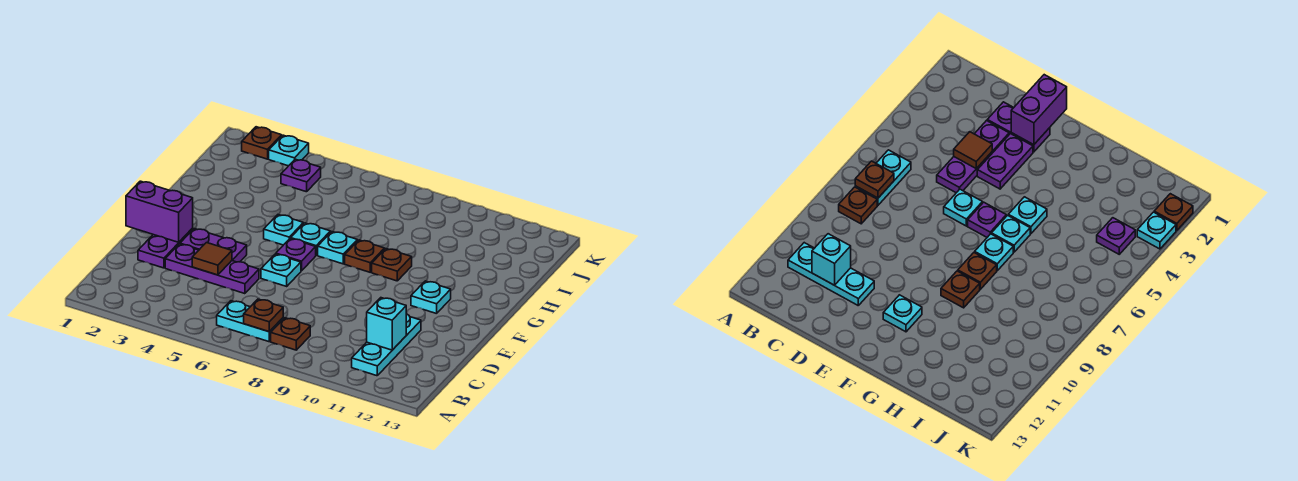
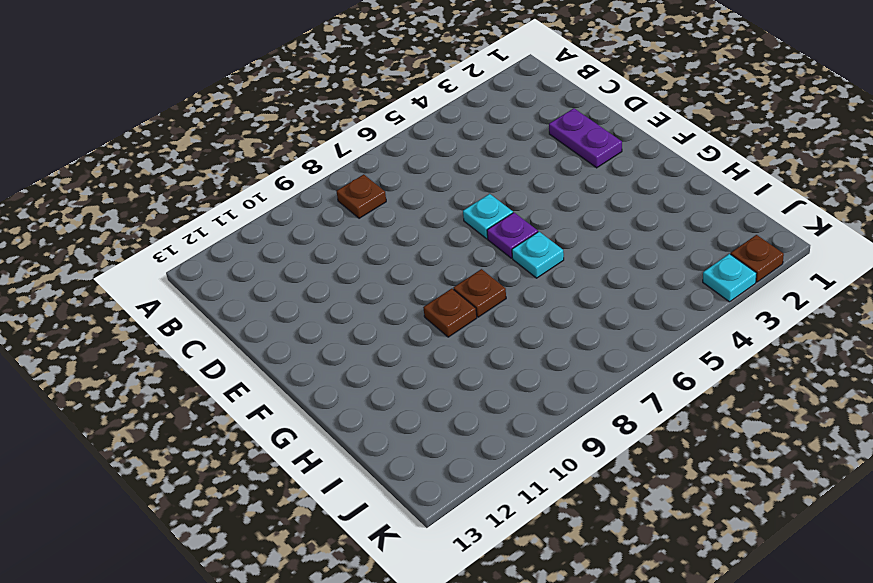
none -> cyan 1x2 plate [217,301,283,342]
none -> cyan 1x3 plate [352,314,421,376]
none -> purple 1x3 plate [165,244,259,294]

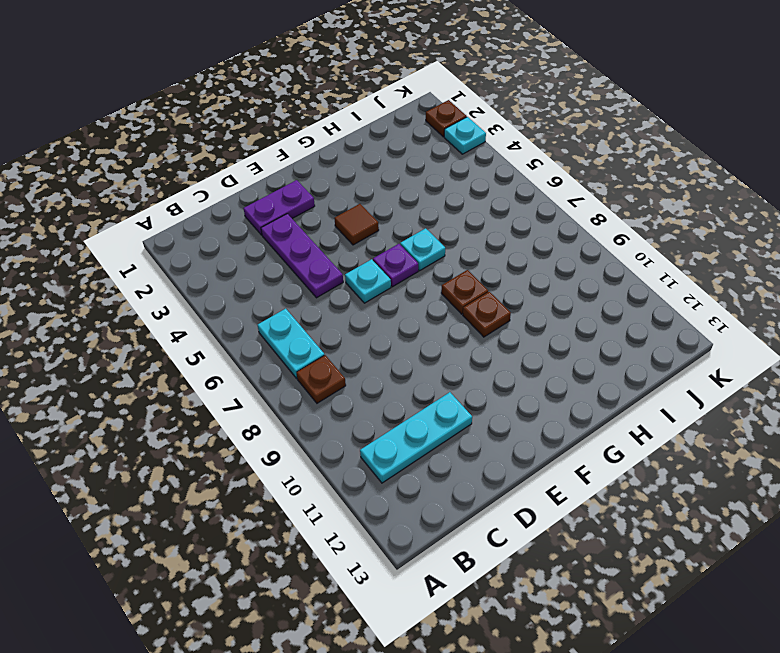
brown 1x1 tile [334,204,379,245] -> brown 1x1 tile moved to [192,243,232,275]
none -> purple 1x2 plate [180,229,247,262]
none -> cyan 1x1 plate [411,281,451,314]
none -> cyan 1x1 plate [264,215,303,245]

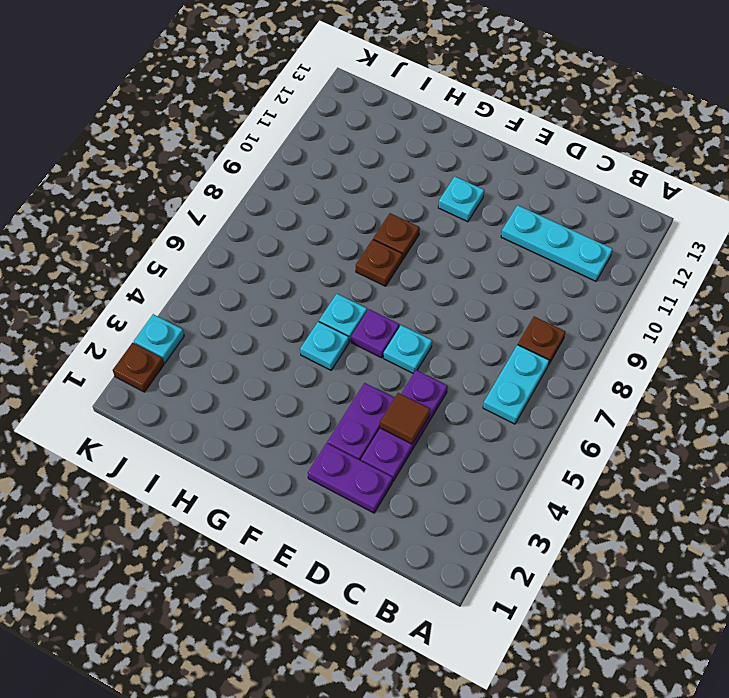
none -> cyan 1x1 plate [318,232,357,264]
none -> purple 1x1 plate [281,159,321,192]
none -> brown 1x1 plate [244,299,283,332]

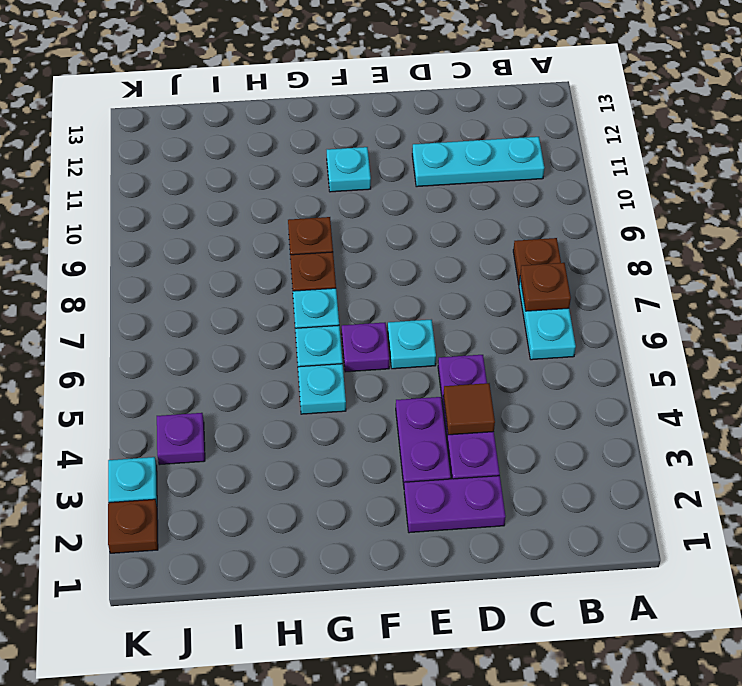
none -> cyan 1x1 brick [367,298,406,350]
none -> purple 1x2 brick [126,181,193,242]

